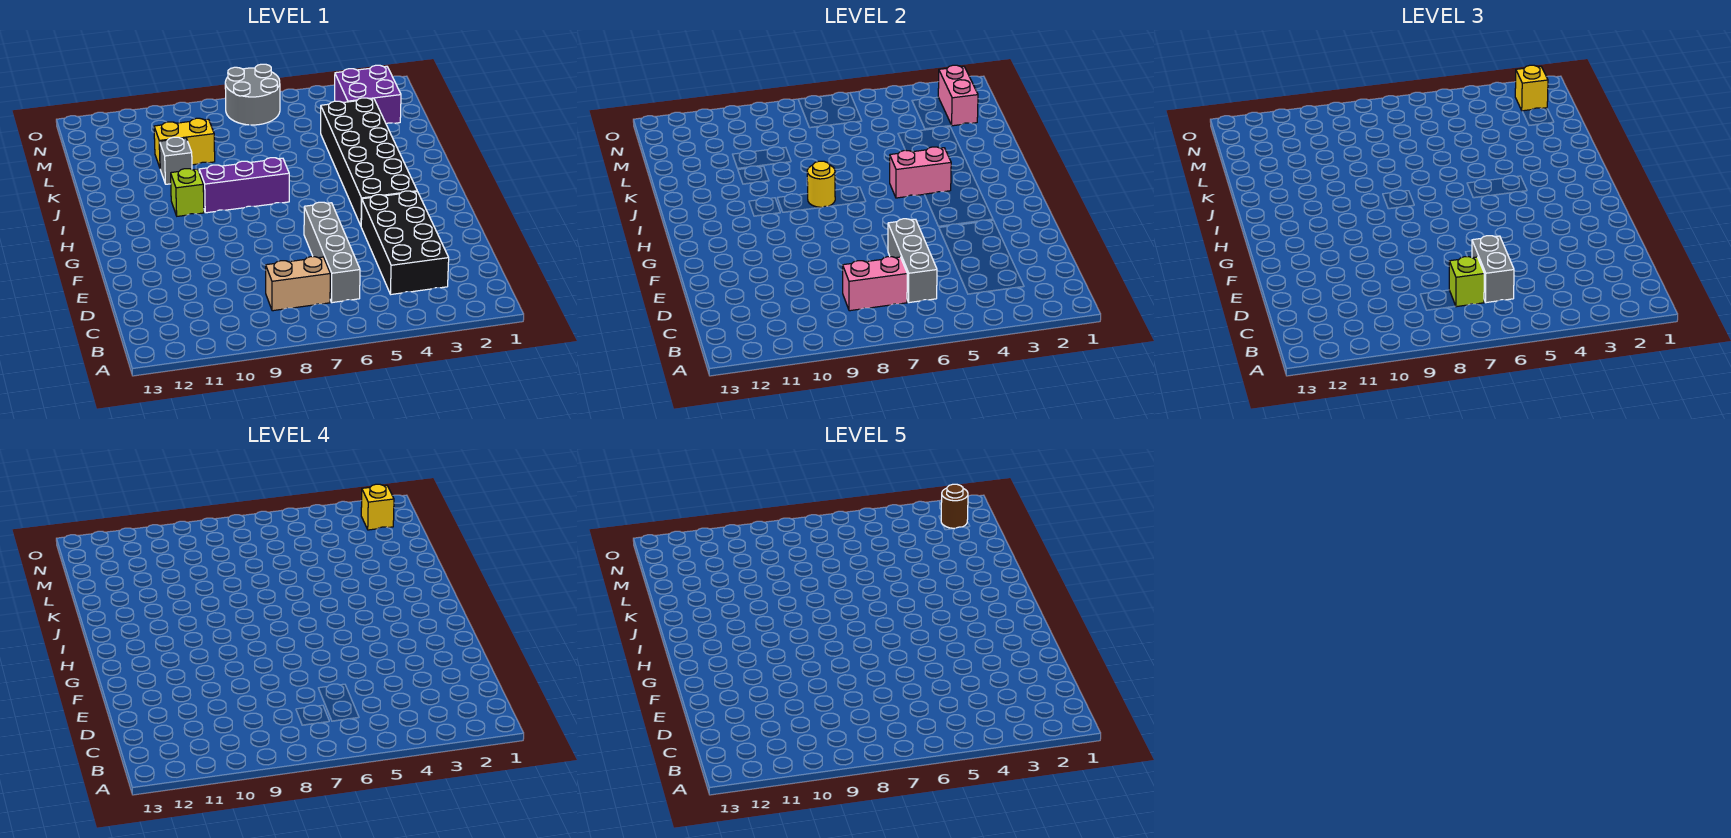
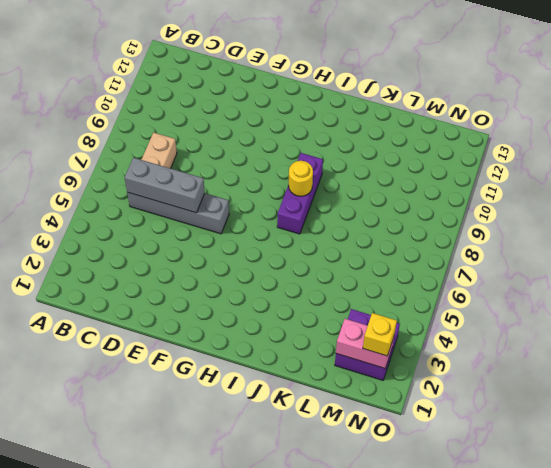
none -> black 2x4 brick [361,191,449,294]
none -> black 2x6 brick [321,98,417,226]
none -> lime 1x1 brick [171,169,204,216]

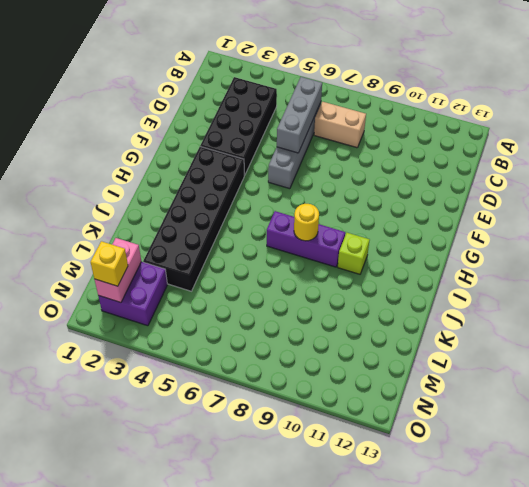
none -> grey 1x1 brick [160,137,192,184]
none -> yellow 1x2 brick [154,118,215,167]
none -> grey 2x2 round brick [225,64,280,125]

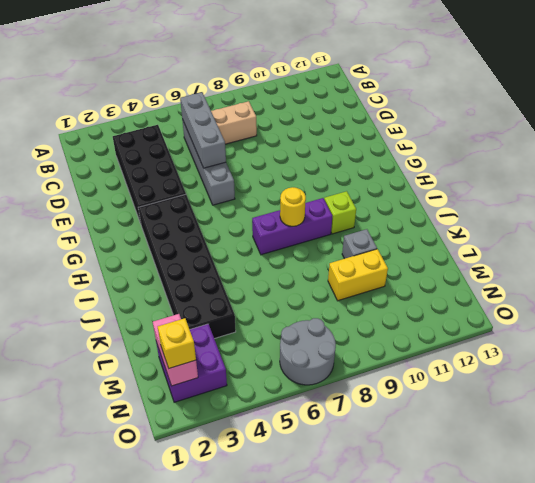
none -> pink 1x2 brick [843,257,907,311]
none -> pink 1x2 brick [890,147,951,198]
none -> grey 1x2 brick [1472,236,1514,303]

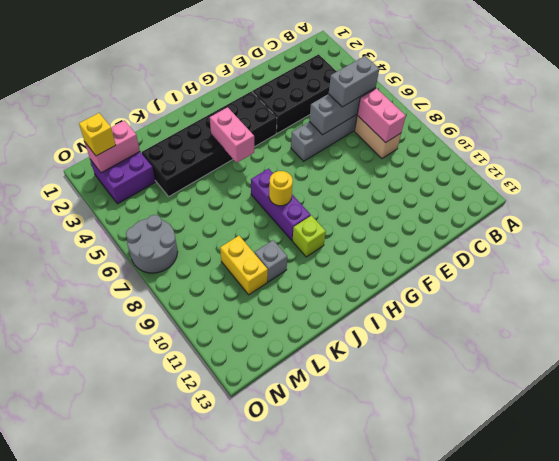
none -> lime 1x1 brick [1449,257,1484,307]
none -> yellow 1x1 brick [361,484,394,530]
none -> brown 1x1 round brick [941,484,968,529]

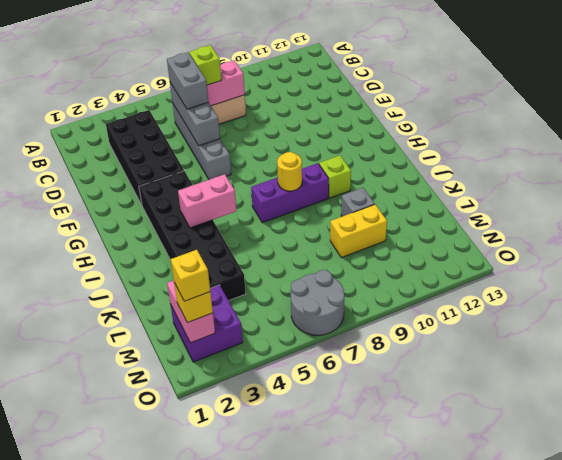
none -> brown 1x1 round brick [941,484,968,529]

